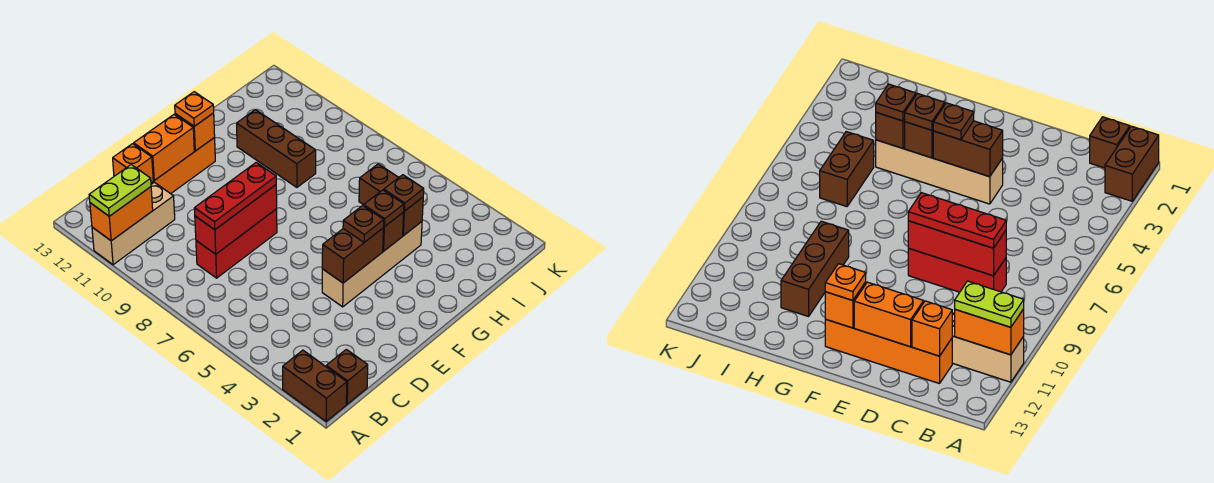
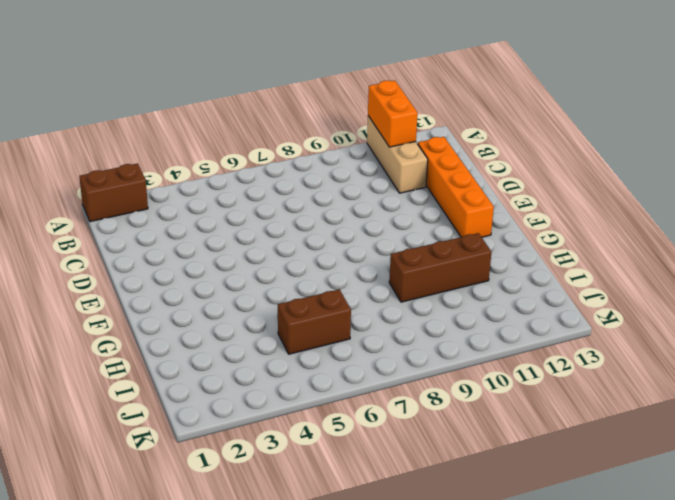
none -> brown 1x1 brick [326,349,368,404]
none -> red 1x3 brick [196,209,277,278]
none -> tan 1x4 brick [322,222,422,307]

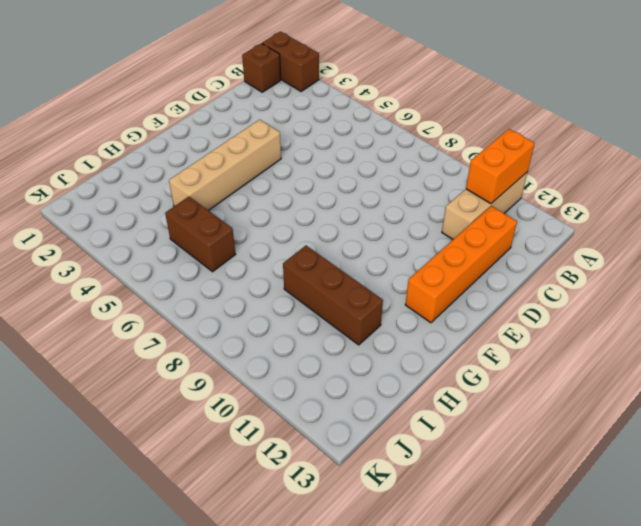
none -> red 1x3 brick [196,209,277,278]
none -> red 1x3 brick [195,185,277,254]
none -> orange 1x1 brick [113,144,153,183]

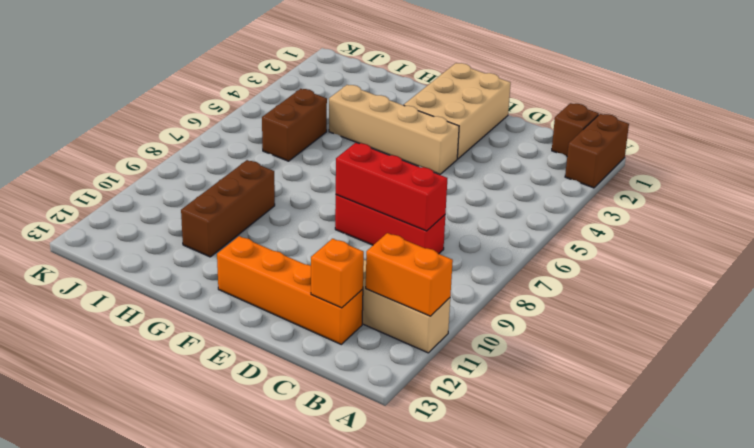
tan 2x3 brick [404,63,511,159] -> none
none -> orange 1x2 brick [134,115,194,180]
none -> brown 1x2 brick [322,228,383,283]
none -> orange 1x1 brick [175,113,215,151]

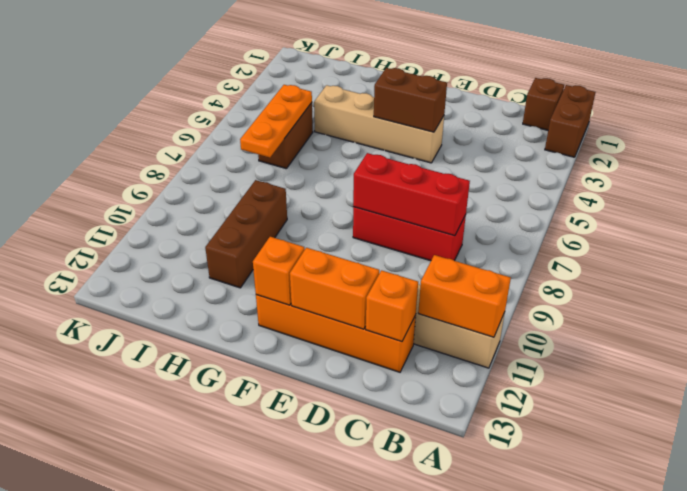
orange 1x3 plate [240,85,312,157] -> none
none -> brown 1x1 brick [383,212,404,251]
none -> brown 1x1 brick [403,197,423,235]
none -> lime 1x2 plate [89,165,151,216]

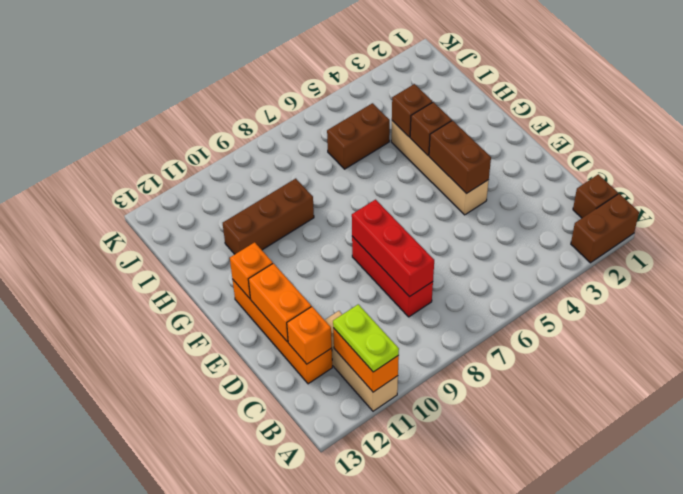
none -> red 1x3 plate [194,162,276,230]
none -> brown 1x1 plate [343,205,384,242]
none -> orange 1x1 plate [175,92,214,126]

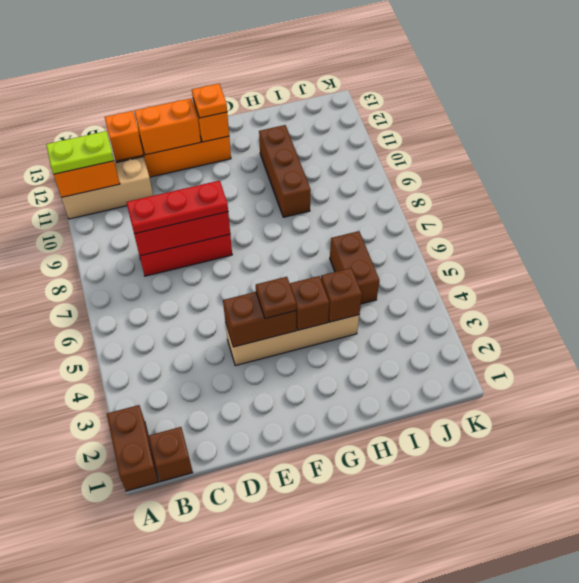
none -> brown 1x1 plate [364,190,404,227]
none -> brown 1x1 plate [384,175,424,211]

